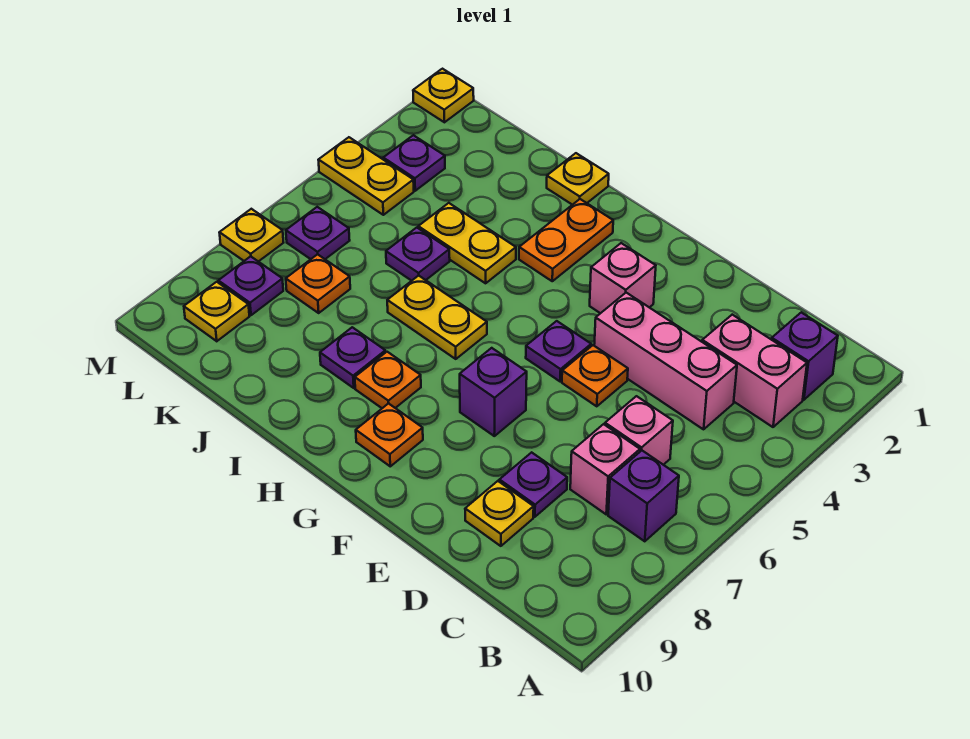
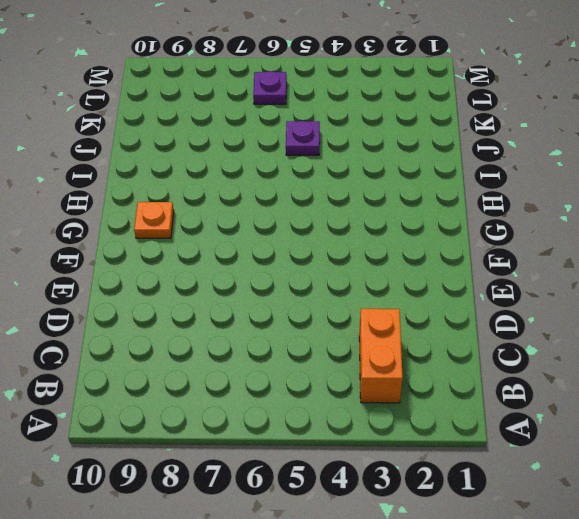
orange 1x2 brick [359,309,403,403] -> pink 1x2 brick [702,315,807,427]
none -> purple 1x1 brick [772,312,838,400]
none -> purple 1x1 brick [608,451,679,541]
none -> pink 1x3 brick [594,293,737,429]

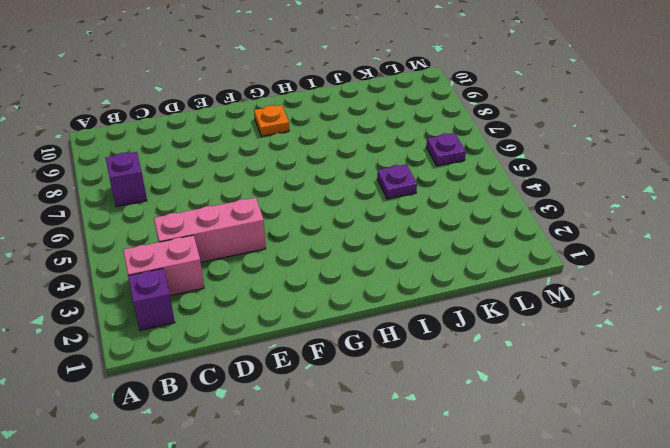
none -> pink 1x1 brick [605,396,673,465]
none -> pink 1x1 brick [570,424,640,514]
none -> purple 1x1 plate [499,452,567,517]

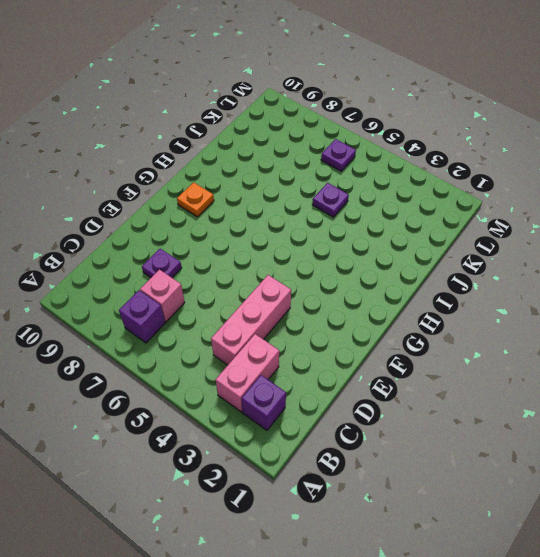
none -> pink 1x1 brick [605,396,673,465]
none -> yellow 1x1 plate [465,481,534,546]
none -> orange 1x1 plate [562,345,628,406]

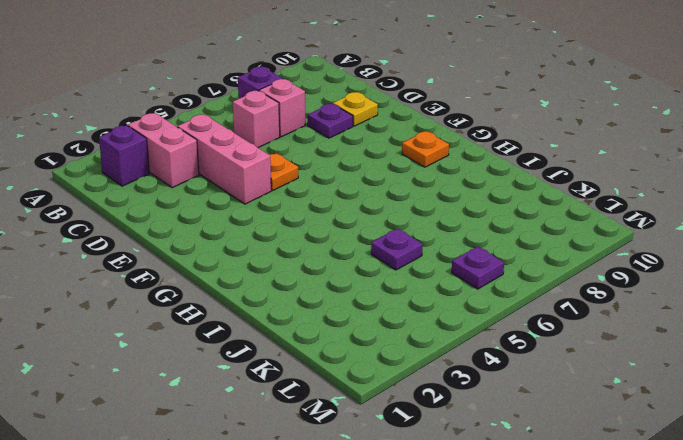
none -> pink 1x1 brick [590,243,656,313]
none -> purple 1x1 plate [526,321,591,381]
none -> purple 1x1 brick [460,348,527,436]

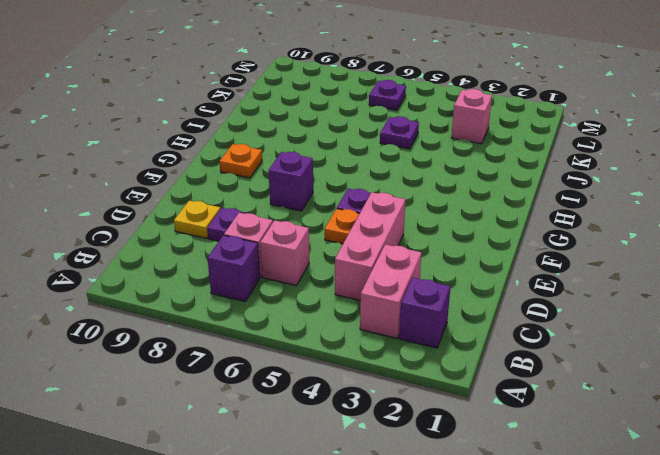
pink 1x1 brick [451,89,492,144] -> pink 1x1 brick moved to [590,243,656,313]
none -> orange 1x2 plate [519,199,613,281]
none -> yellow 1x2 plate [387,276,487,359]
none -> orange 1x1 plate [355,352,421,408]

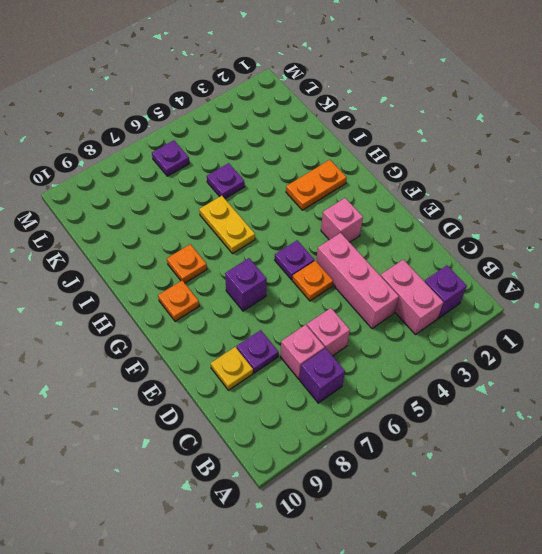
none -> yellow 1x1 plate [547,153,609,205]
none -> yellow 1x2 plate [418,203,516,283]
none -> purple 1x1 plate [320,327,385,388]

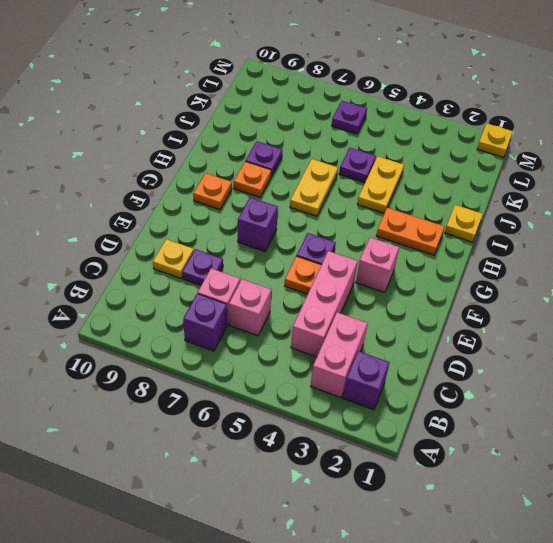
none -> orange 1x1 plate [286,254,350,313]
none -> purple 1x1 plate [383,135,445,191]
none -> yellow 1x2 plate [319,137,414,215]

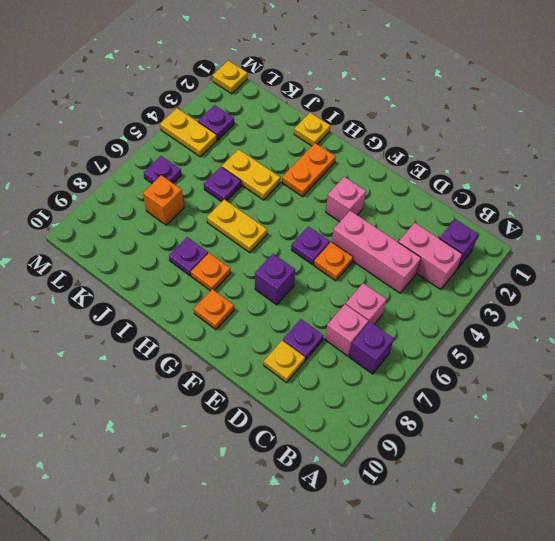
orange 1x1 brick [143,175,184,225] -> orange 1x1 plate [286,254,350,313]
none -> purple 1x1 plate [218,256,283,315]
none -> yellow 1x1 plate [184,282,249,341]
none -> yellow 1x1 plate [219,209,284,262]

